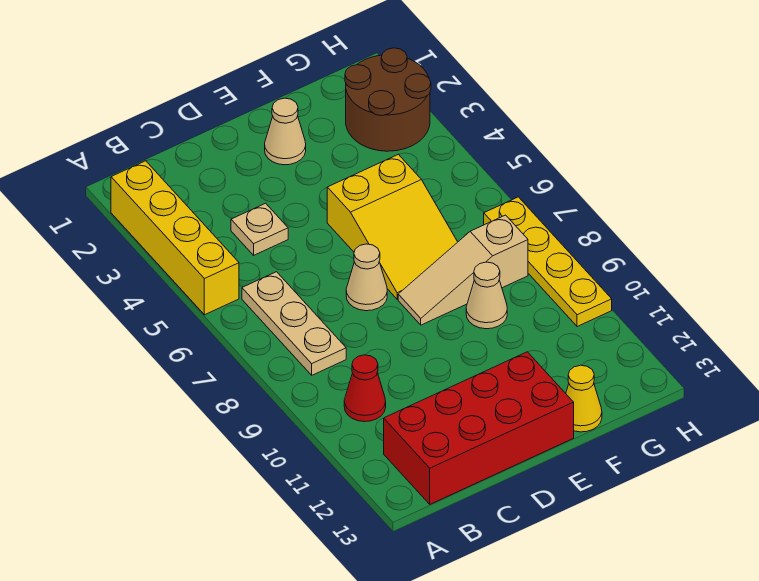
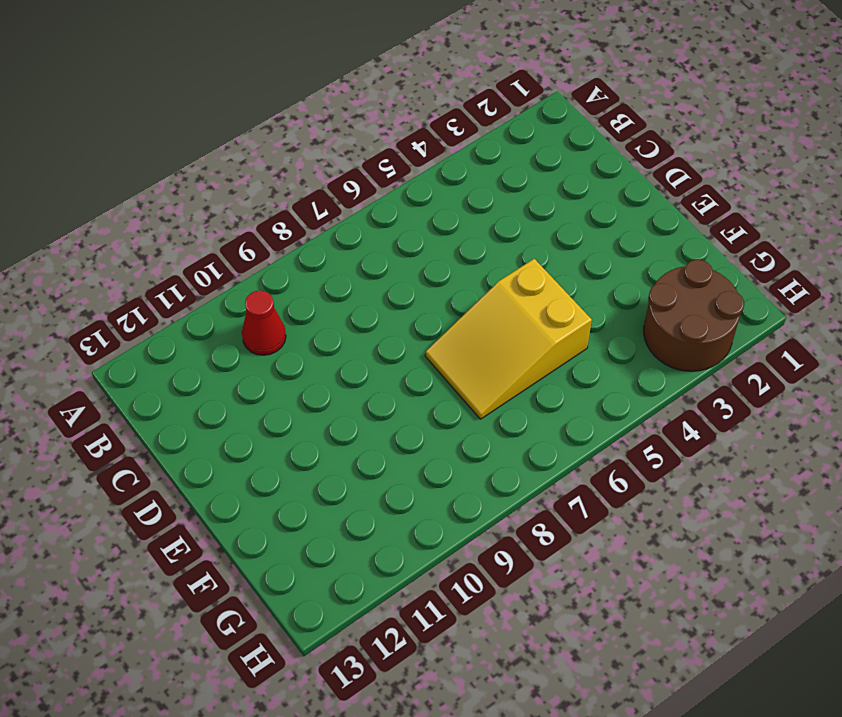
none -> yellow 1x4 brick [111,161,239,315]
none -> tan 1x3 plate [242,272,346,375]
none -> red 2x4 brick [384,352,574,504]

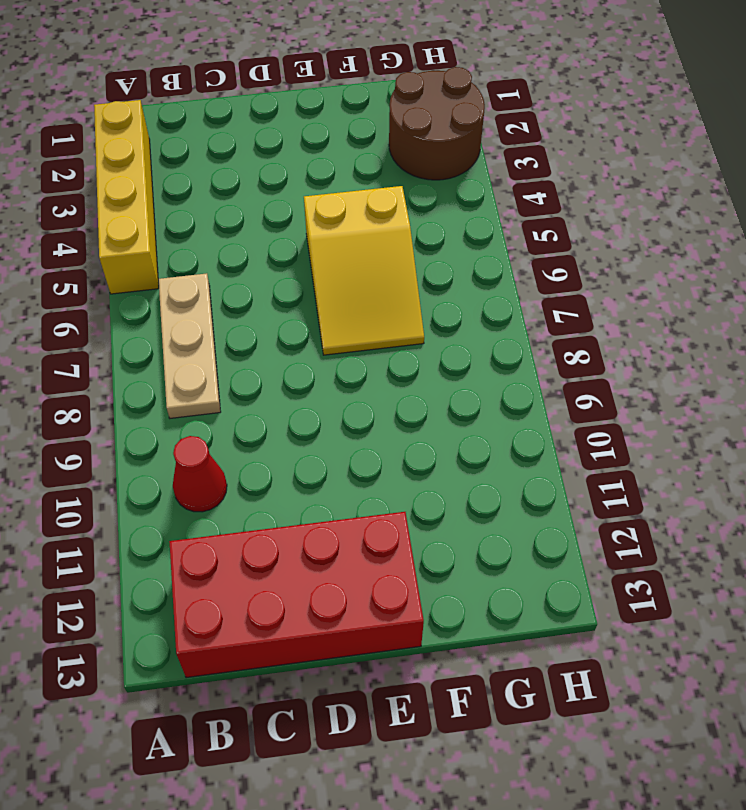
none -> tan 1x1 plate [231,203,288,255]
none -> tan 1x1 cone [346,244,387,311]
none -> tan 1x1 cone [265,98,306,165]

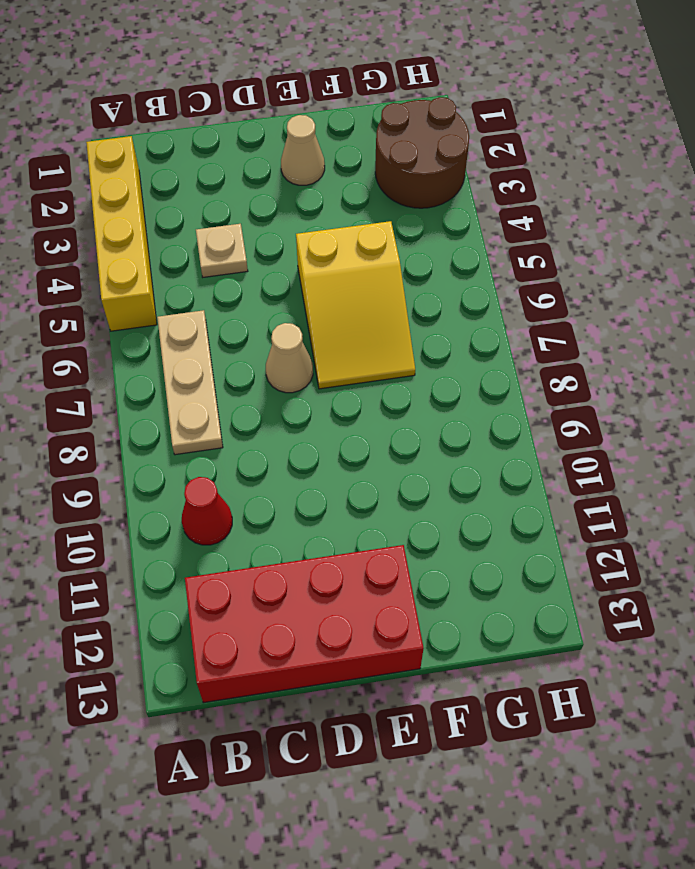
none -> tan 1x3 slope [398,215,528,325]
none -> tan 1x1 cone [466,262,507,329]
none -> yellow 1x1 cone [566,365,602,432]

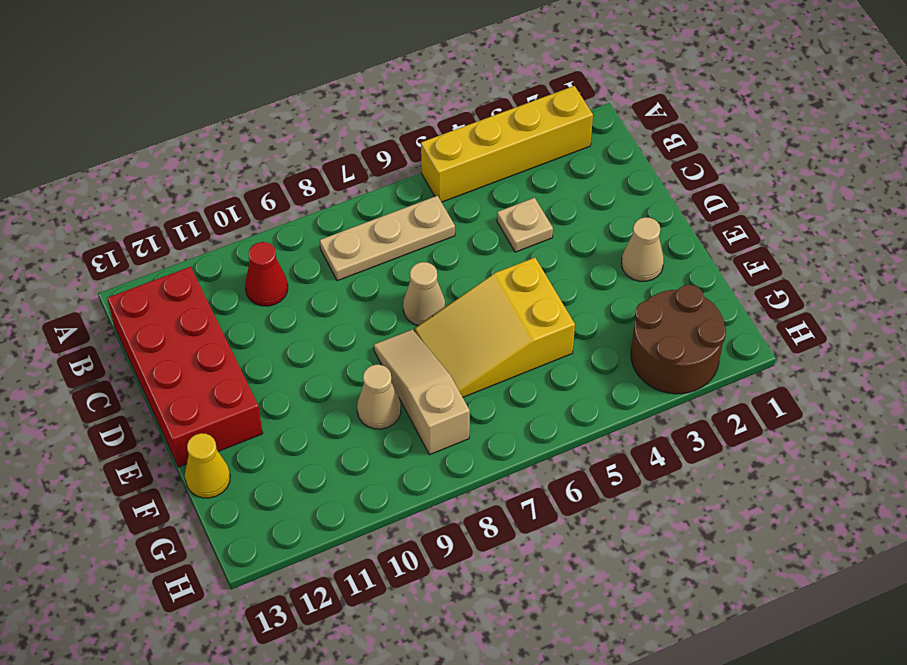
none -> yellow 1x4 plate [484,197,612,327]

